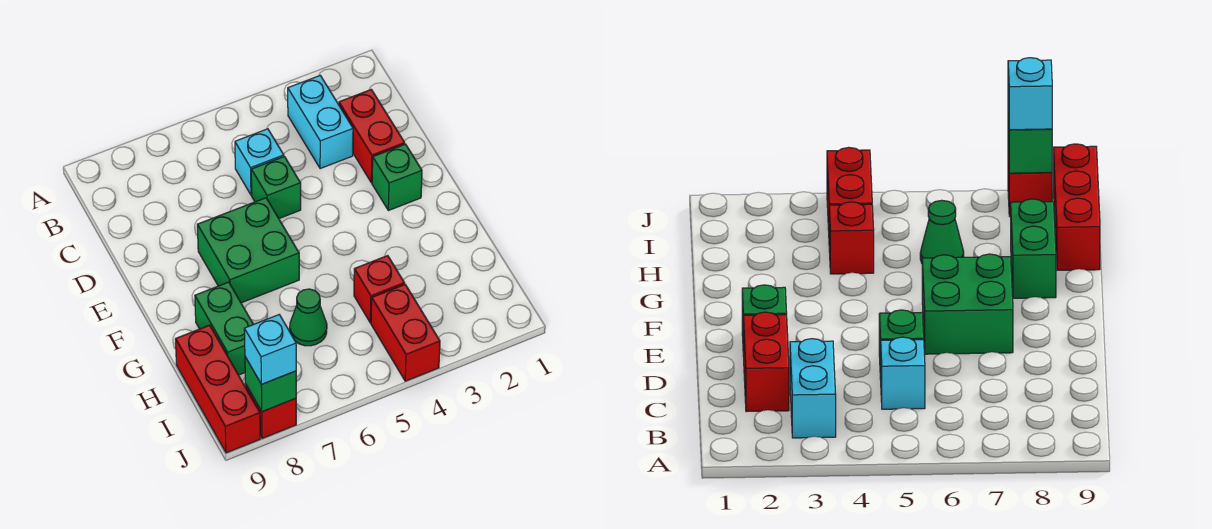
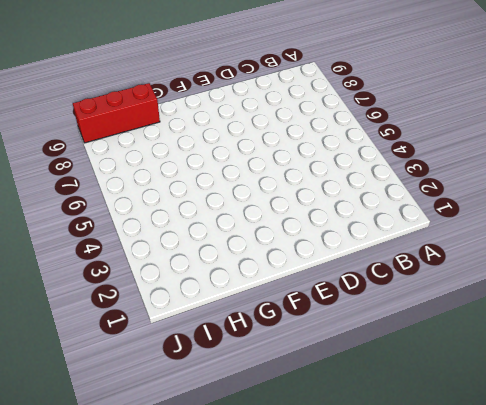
none -> cyan 1x2 brick [288,76,353,169]
none -> red 1x2 brick [339,89,405,183]
none -> cyan 1x1 brick [235,129,284,195]

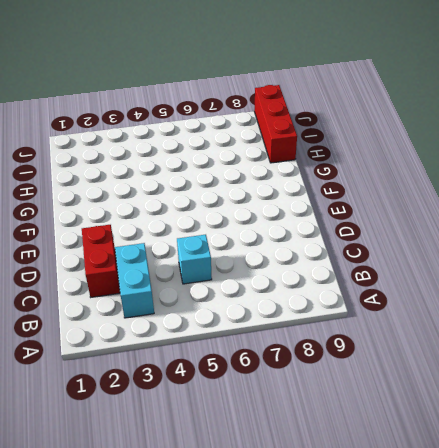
none -> green 1x1 brick [251,156,301,218]
none -> green 1x1 brick [372,144,422,211]
none -> green 2x2 brick [197,198,299,303]

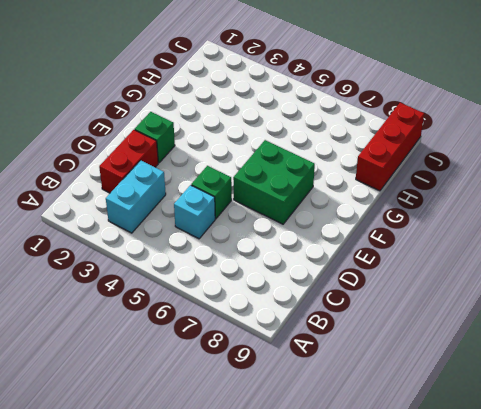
none -> green 1x2 brick [195,282,253,375]
none -> red 1x1 brick [354,256,405,323]
none -> green 1x1 cone [290,289,327,346]

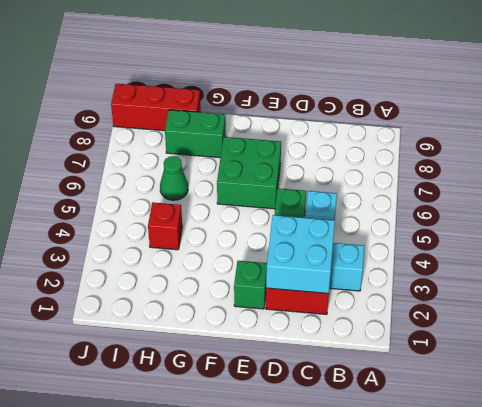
cyan 2x2 brick [266,215,335,294] -> none
none -> red 1x2 brick [371,284,440,381]
none -> red 1x1 brick [245,384,296,438]
none -> green 1x1 brick [245,357,296,412]

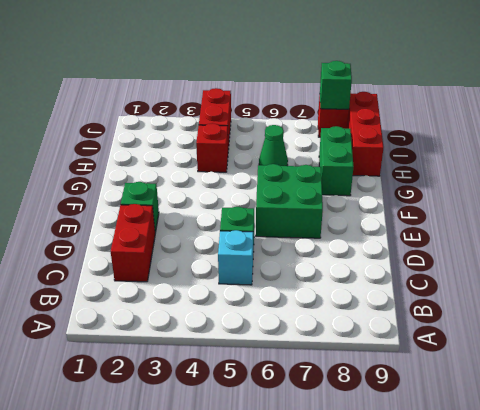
none -> cyan 1x2 brick [288,76,353,169]
none -> cyan 1x1 brick [244,315,296,384]

